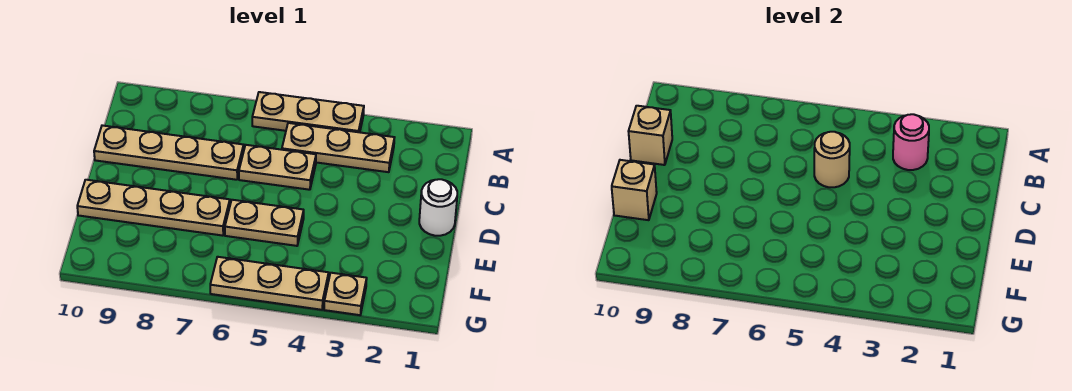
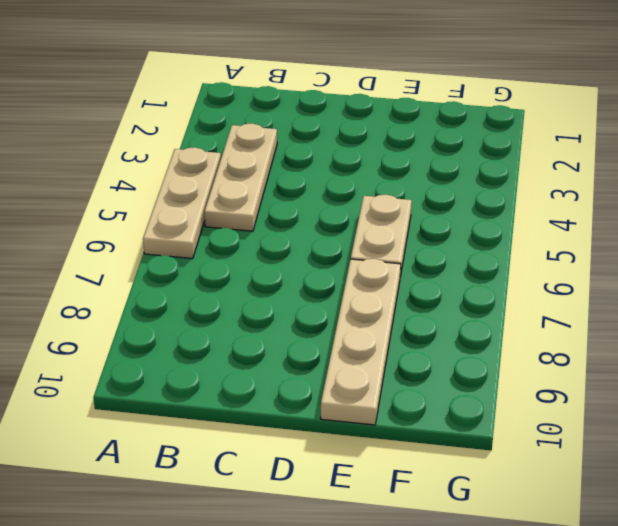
none -> tan 1x2 plate [239,145,316,190]
none -> tan 1x4 plate [94,125,244,180]
none -> white 1x1 round brick [419,179,457,236]

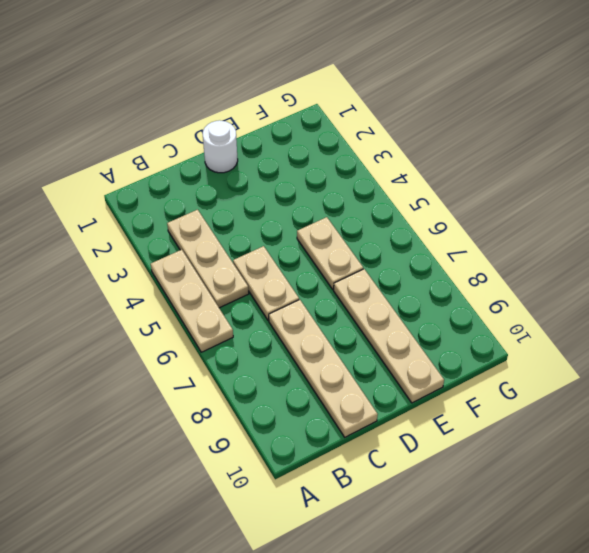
none -> tan 1x1 plate [324,273,367,315]
none -> tan 1x3 plate [210,257,329,310]
none -> pink 1x1 round brick [893,114,929,170]

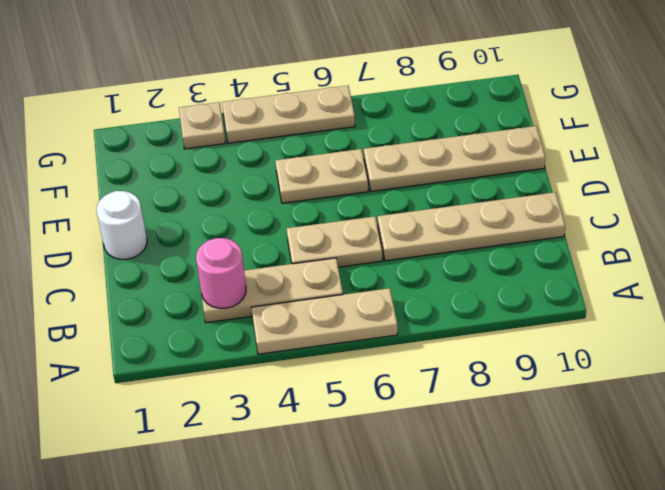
none -> tan 1x1 round brick [814,132,850,187]
none -> tan 1x1 brick [628,106,672,165]
none -> tan 1x1 brick [612,160,657,220]

